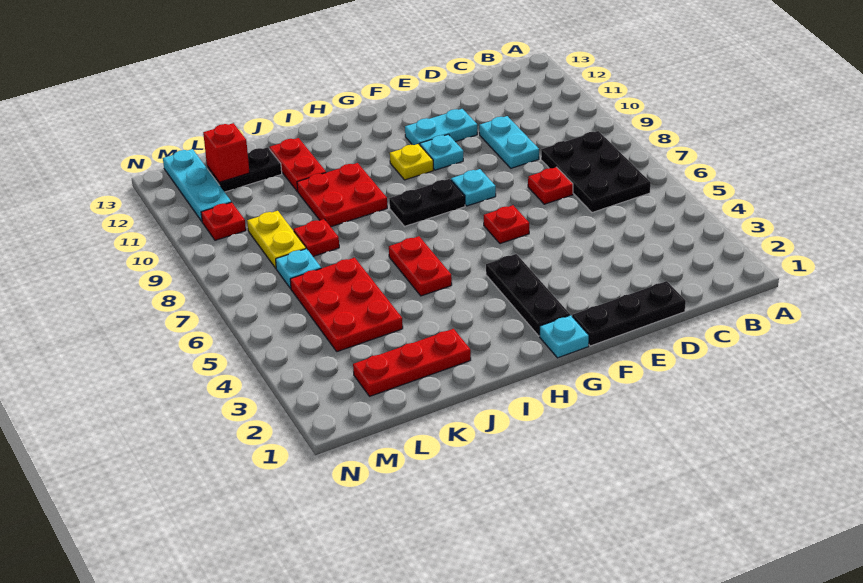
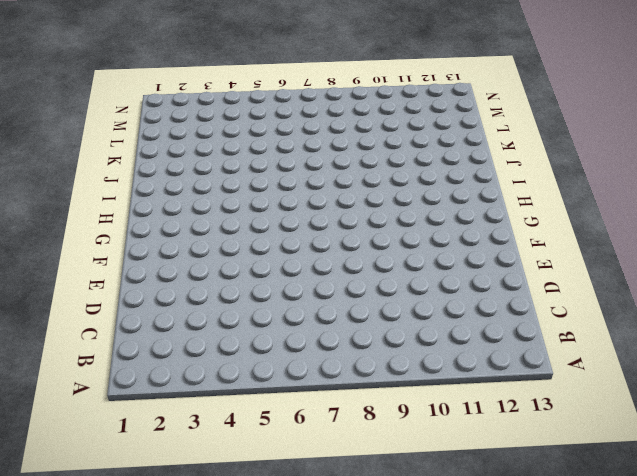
none -> black 2x3 plate [541,131,651,213]
none -> black 1x3 plate [572,281,686,346]
none -> red 1x1 plate [528,167,573,204]

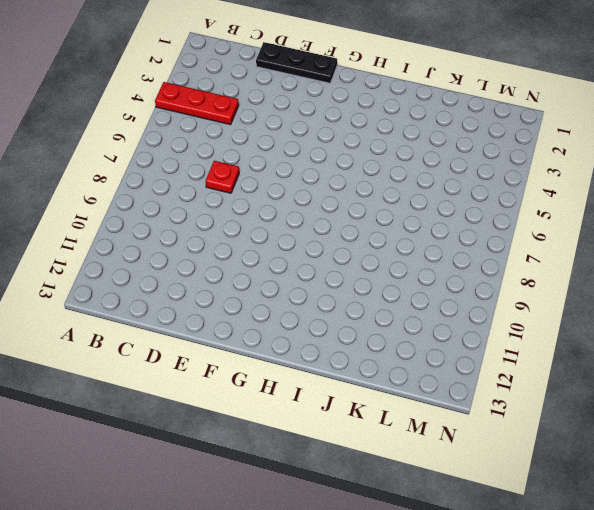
red 1x3 plate [155,82,239,125] -> red 1x3 plate moved to [353,329,471,396]
none -> black 2x3 plate [541,131,651,213]
none -> cyan 1x2 plate [479,116,539,168]
none -> cyan 1x2 plate [405,109,477,145]

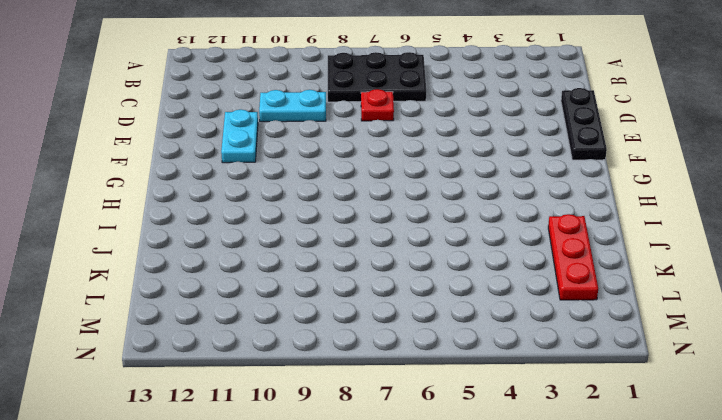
none -> red 1x1 plate [484,205,529,244]
none -> cyan 1x1 plate [451,169,496,206]
none -> cyan 1x1 plate [420,134,463,170]

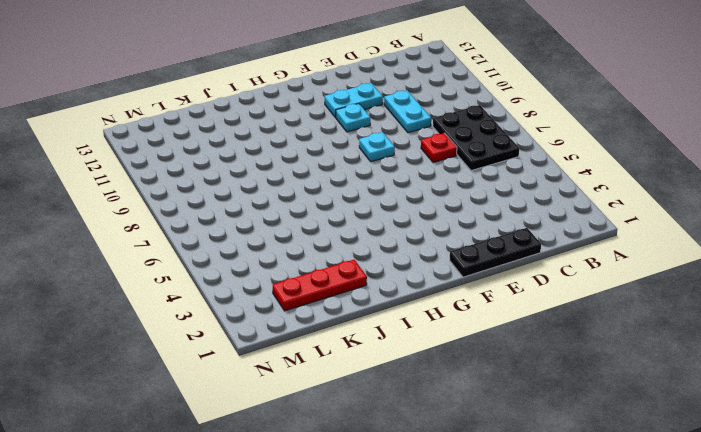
none -> red 1x1 plate [484,205,529,244]
none -> cyan 1x1 plate [540,315,589,358]
none -> black 1x3 plate [486,254,570,336]

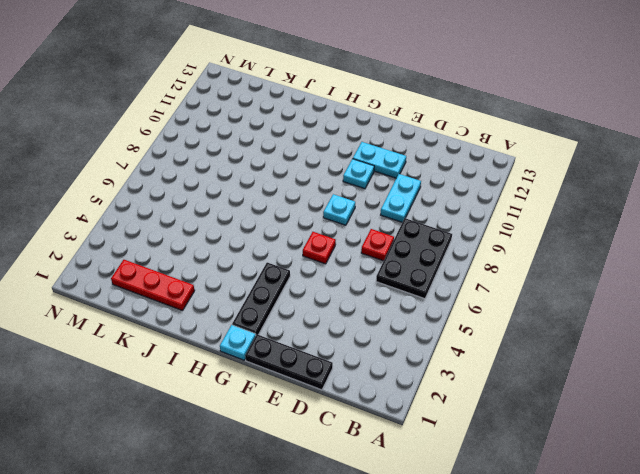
none -> black 1x2 plate [389,179,465,226]
none -> yellow 1x1 plate [390,144,433,180]
none -> red 1x2 plate [389,236,452,296]

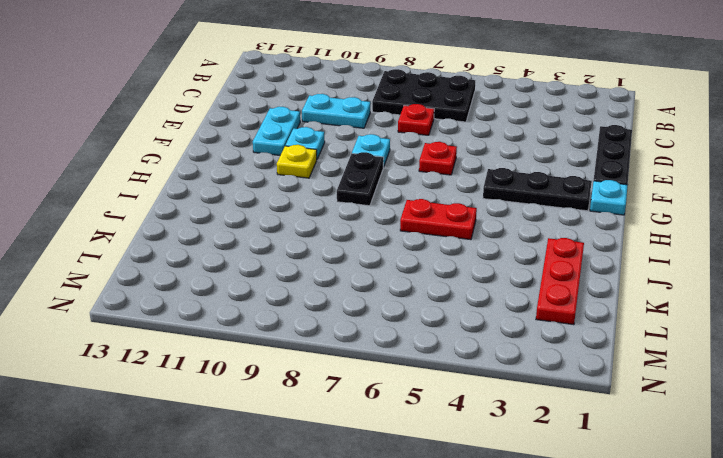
none -> red 2x2 plate [297,163,387,227]
none -> red 1x2 plate [269,138,326,192]
none -> red 2x3 plate [290,258,403,352]

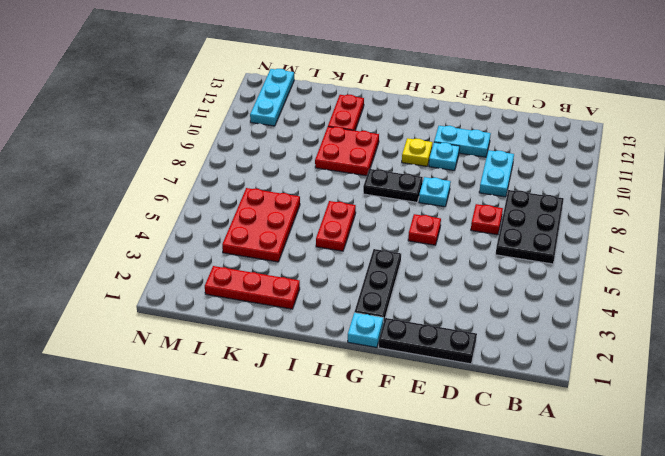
none -> red 1x1 plate [294,219,339,256]
none -> black 1x2 plate [207,147,282,192]
none -> cyan 1x1 plate [276,249,321,289]

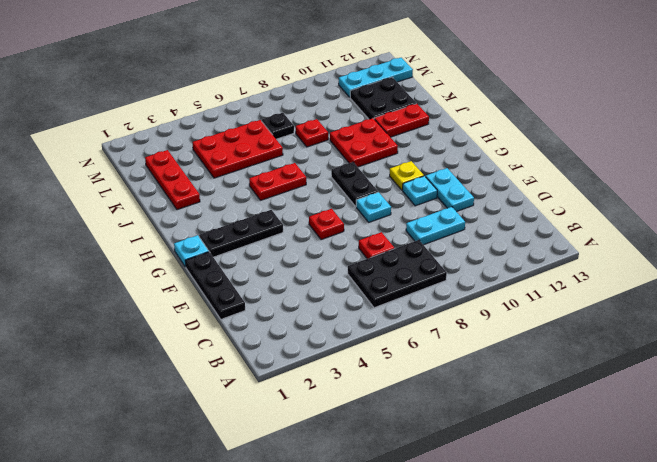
black 2x2 plate [350,77,416,119] -> black 1x2 plate [207,147,282,192]
black 1x1 plate [262,113,294,139] -> cyan 1x1 plate [276,249,321,289]
none -> yellow 1x2 plate [247,211,306,268]
none -> red 1x1 plate [201,202,246,240]
none -> red 1x1 brick [203,123,249,182]

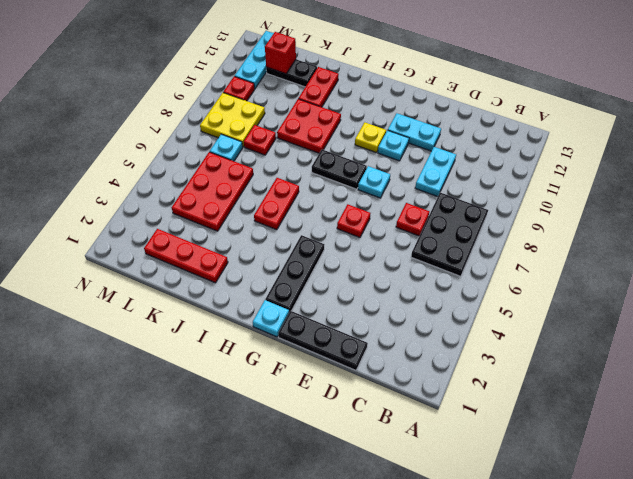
yellow 2x2 plate [200,93,265,147] -> yellow 1x2 plate [247,211,306,268]

